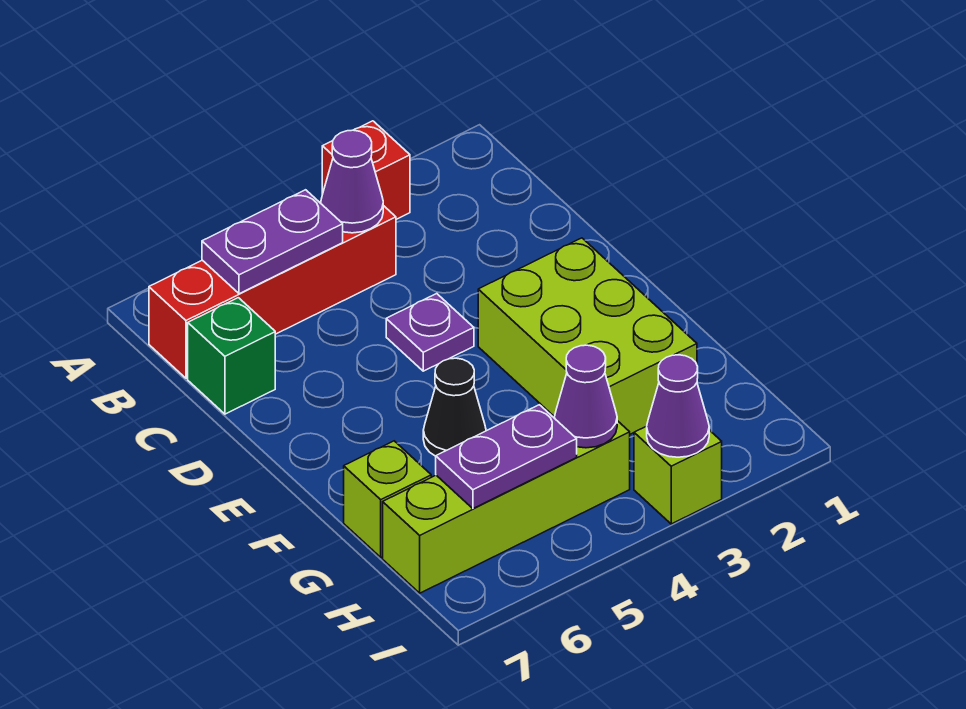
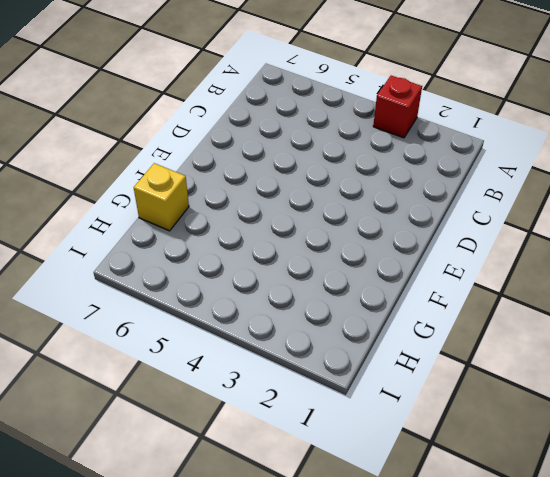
yellow 1x1 brick [134,163,189,231] -> lime 1x1 brick [344,441,431,557]
none -> red 1x4 brick [149,202,396,378]
none -> green 1x1 brick [188,298,275,414]
none -> purple 1x1 plate [386,294,474,371]

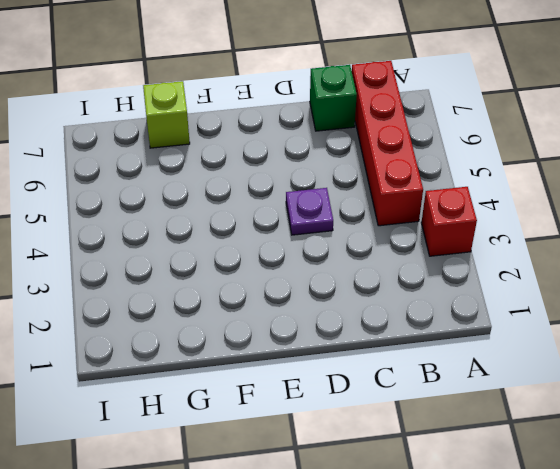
none -> lime 2x3 brick [478,238,697,434]
none -> black 1x1 cone [423,358,486,456]
none -> lime 1x4 brick [383,421,630,593]

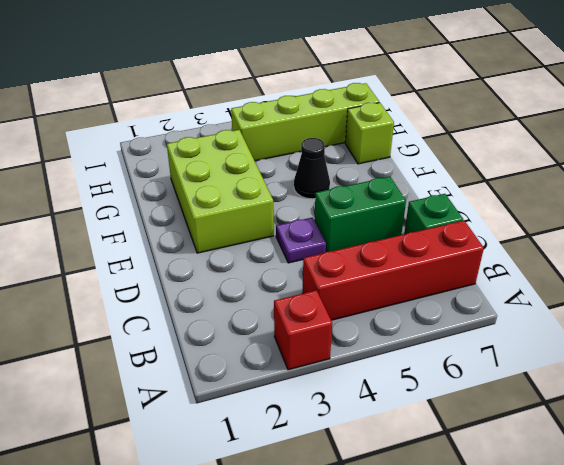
green 1x2 brick [314,177,406,252] -> none
none -> lime 1x1 brick [634,426,722,524]
none -> purple 1x1 cone [321,130,383,233]
none -> purple 1x2 plate [202,190,343,294]

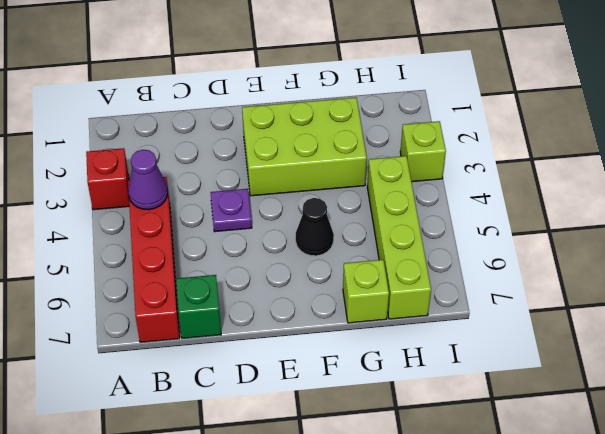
none -> purple 1x2 plate [202,190,343,294]
none -> purple 1x1 cone [554,345,617,448]
none -> purple 1x2 plate [436,405,577,509]

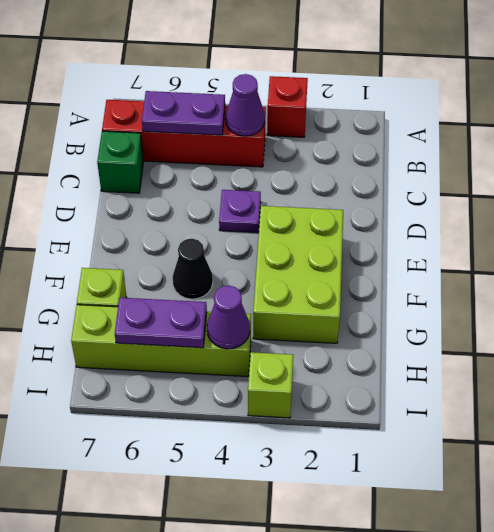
none -> purple 1x1 cone [647,355,709,457]

